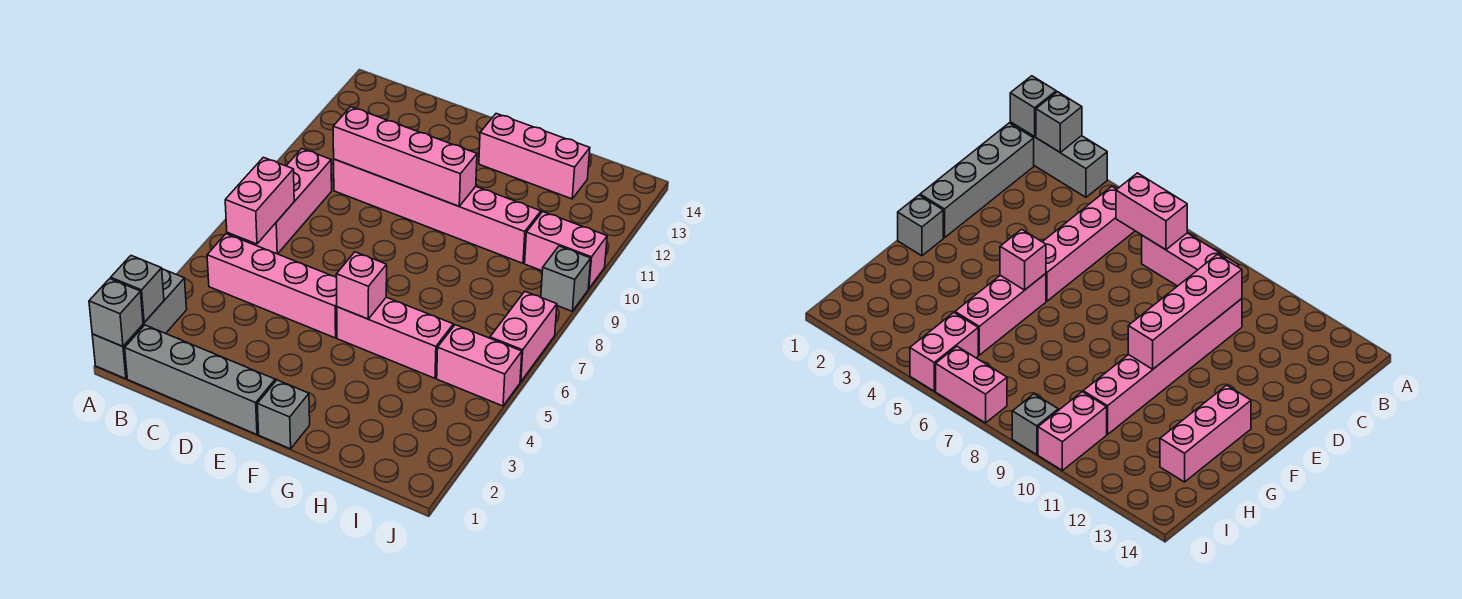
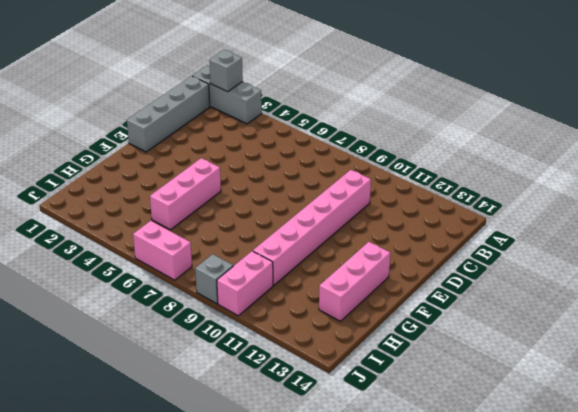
none -> pink 1x4 brick [207,234,337,338]
none -> pink 1x3 brick [248,149,332,254]
none -> grey 1x1 brick [257,380,310,449]

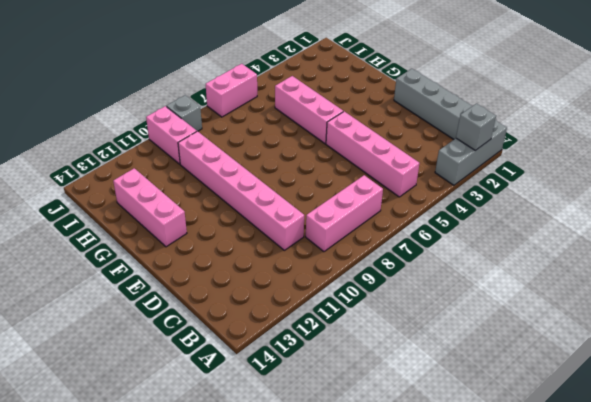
none -> grey 1x1 brick [257,380,310,449]
none -> pink 1x2 brick [437,325,522,406]
none -> grey 1x1 brick [89,279,143,347]

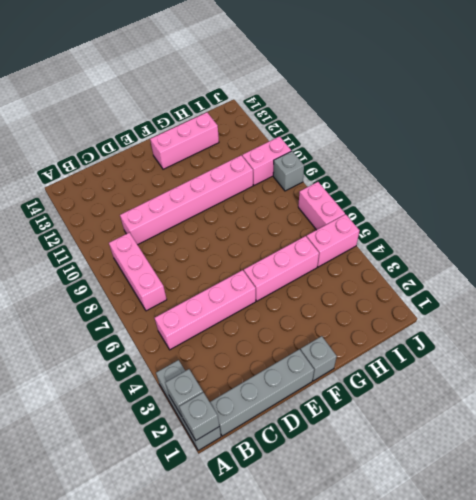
none -> pink 1x2 brick [225,157,294,244]
none -> pink 1x4 brick [333,107,477,206]
none -> pink 1x1 brick [336,252,387,319]

